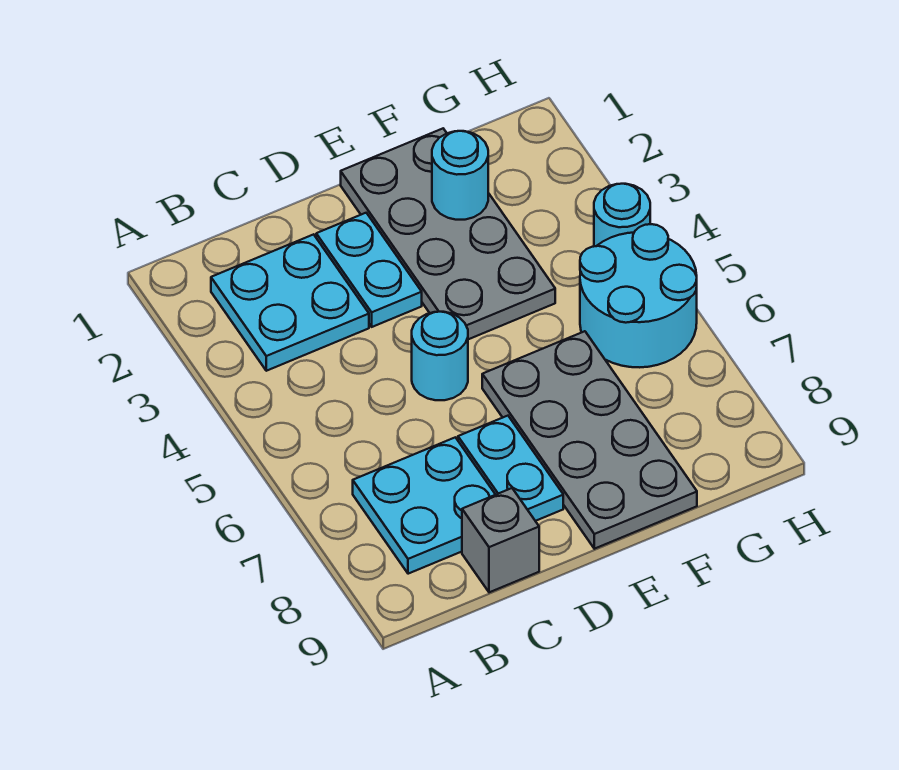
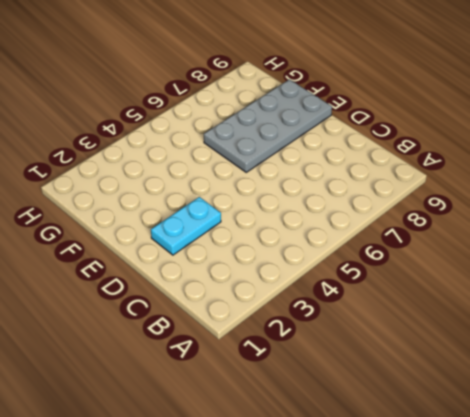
none -> cyan 2x2 plate [211,234,369,371]
none -> cyan 2x2 plate [353,437,496,574]

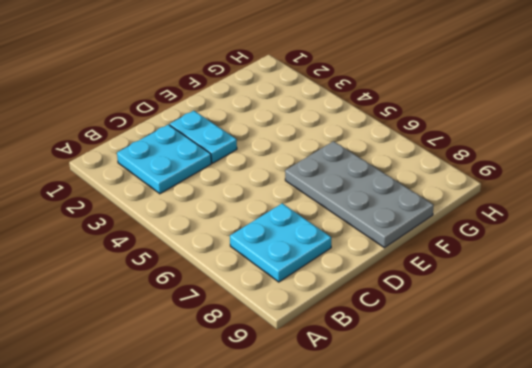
none -> grey 1x1 brick [462,488,539,592]
none -> cyan 1x1 round brick [412,312,468,400]

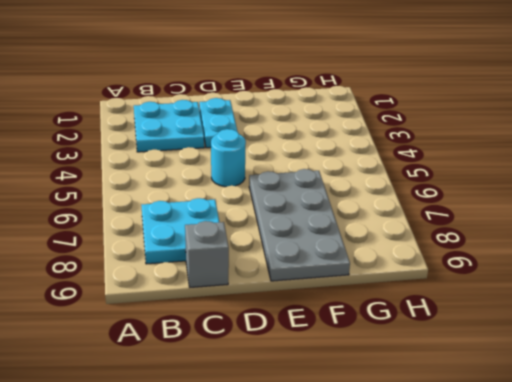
none -> cyan 1x2 plate [458,416,563,521]
none -> grey 2x4 plate [341,129,555,339]

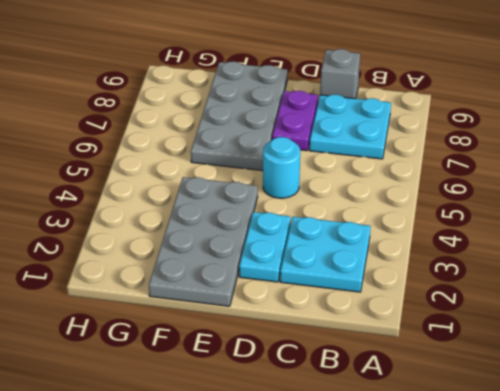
purple 1x2 plate [272,91,318,151] -> cyan 1x2 plate [458,416,563,521]
none -> cyan 2x2 round brick [580,224,697,367]
none -> cyan 1x1 round brick [594,184,650,246]

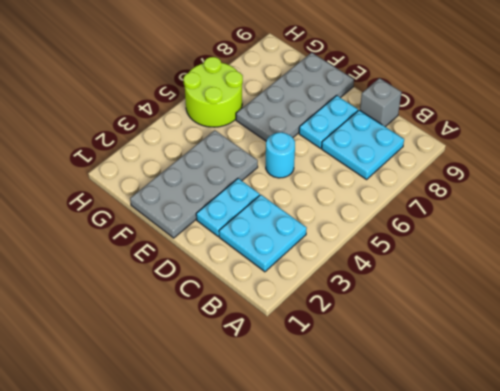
lime 2x2 round brick [184,57,243,127] -> cyan 2x2 round brick [580,224,697,367]
none -> cyan 1x1 round brick [594,184,650,246]
none -> cyan 1x1 round brick [432,131,488,220]

